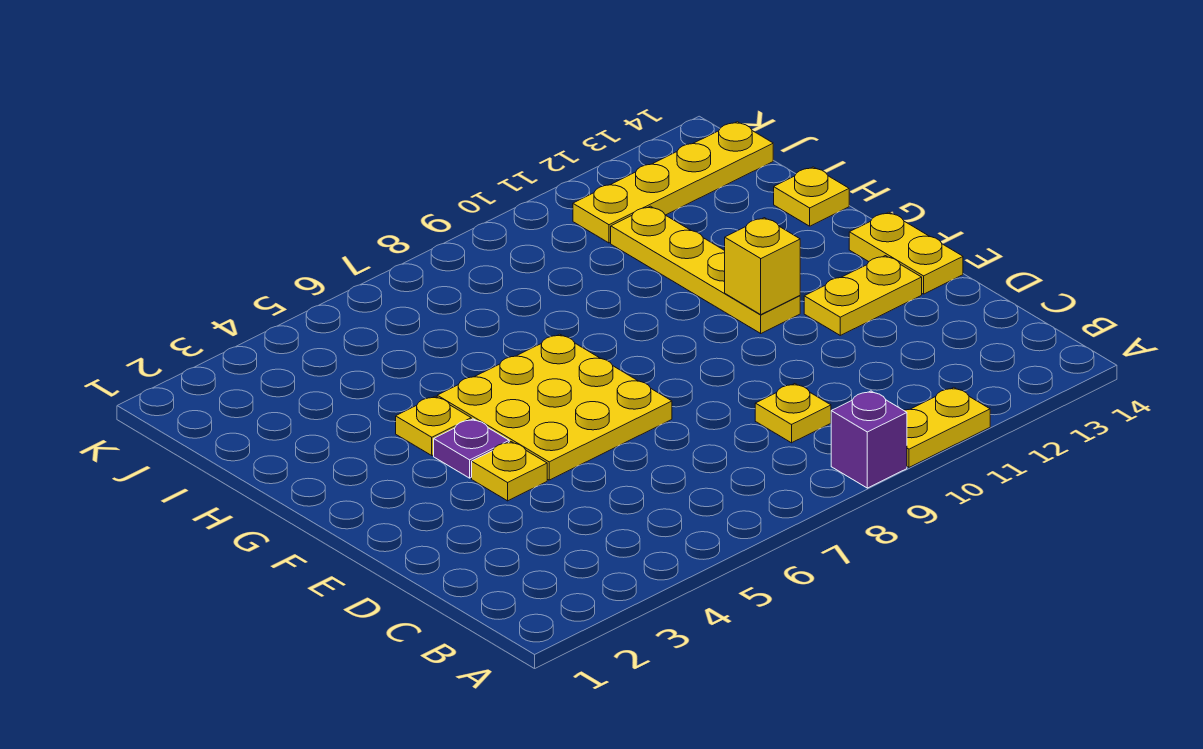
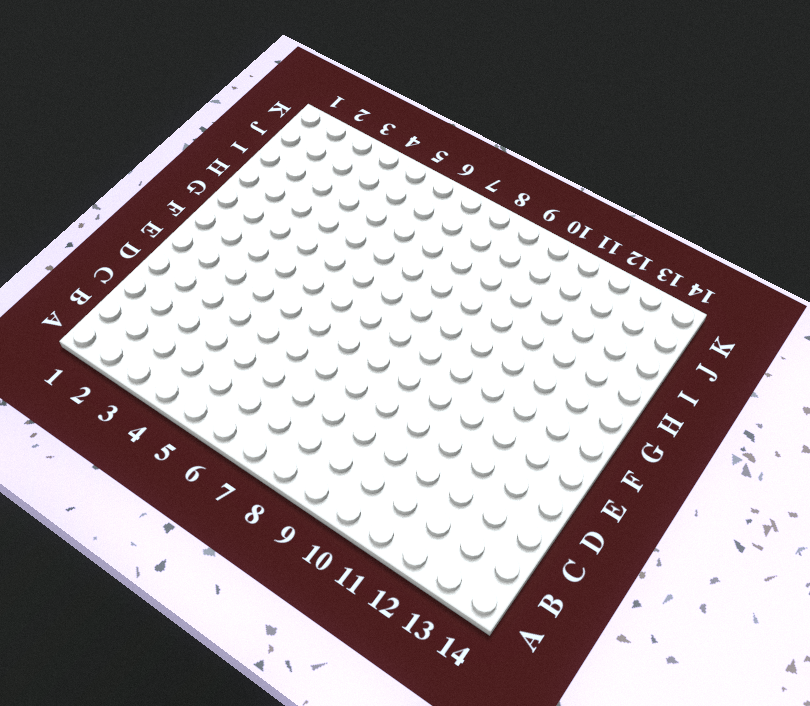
none -> purple 1x1 brick [831,391,907,488]
none -> yellow 1x2 plate [904,388,990,467]
none -> yellow 1x1 plate [755,384,831,443]

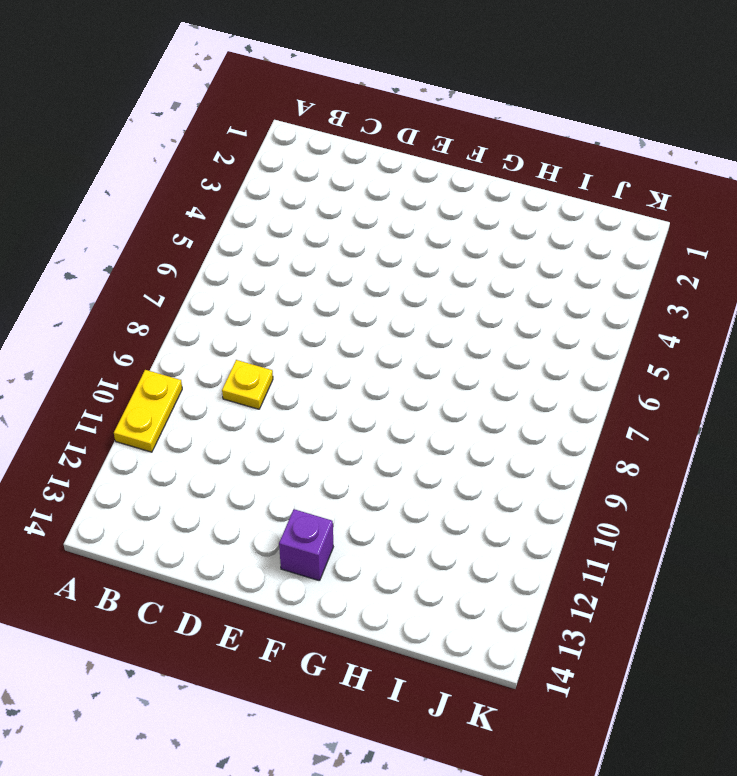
purple 1x1 brick [279,509,333,581] -> purple 1x1 brick moved to [831,391,907,488]
none -> yellow 1x1 plate [472,442,547,501]
none -> yellow 3x3 plate [437,334,672,480]
none -> yellow 1x2 plate [804,256,922,335]

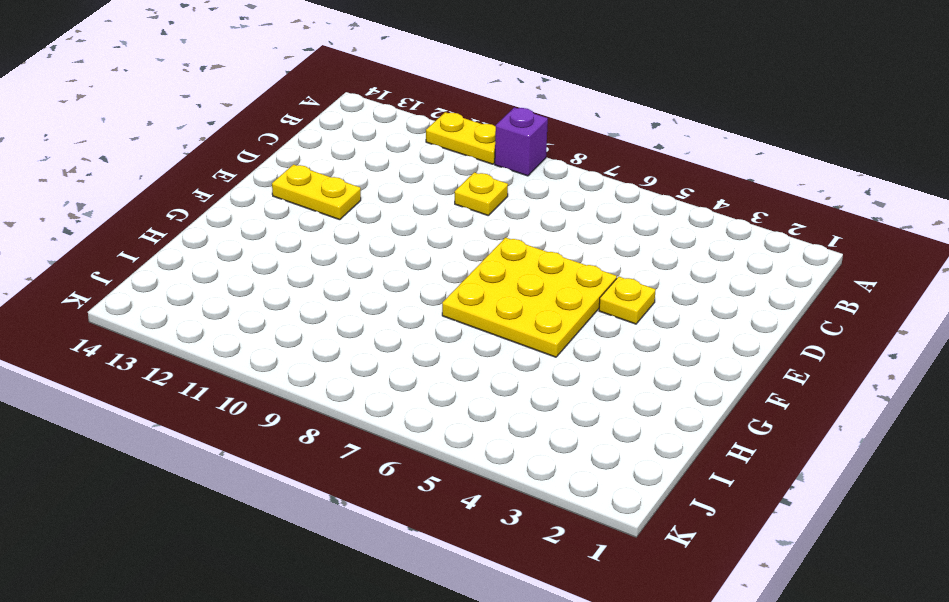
none -> yellow 1x2 plate [849,212,963,294]
none -> purple 1x1 plate [434,419,509,478]
none -> yellow 1x4 plate [611,206,800,333]

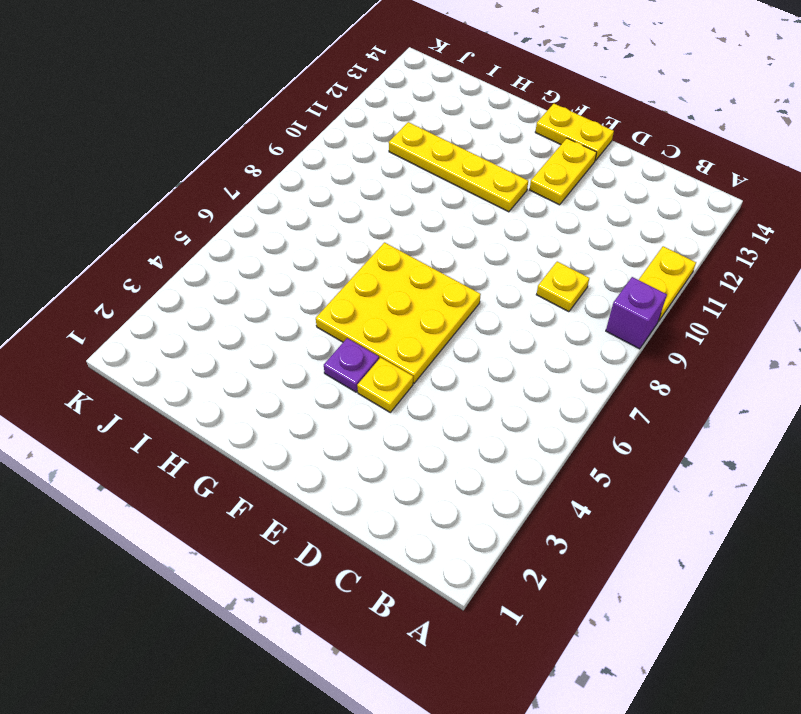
none -> yellow 1x1 plate [396,396,471,455]
none -> yellow 1x1 plate [774,167,849,226]
none -> yellow 1x4 plate [573,122,773,243]

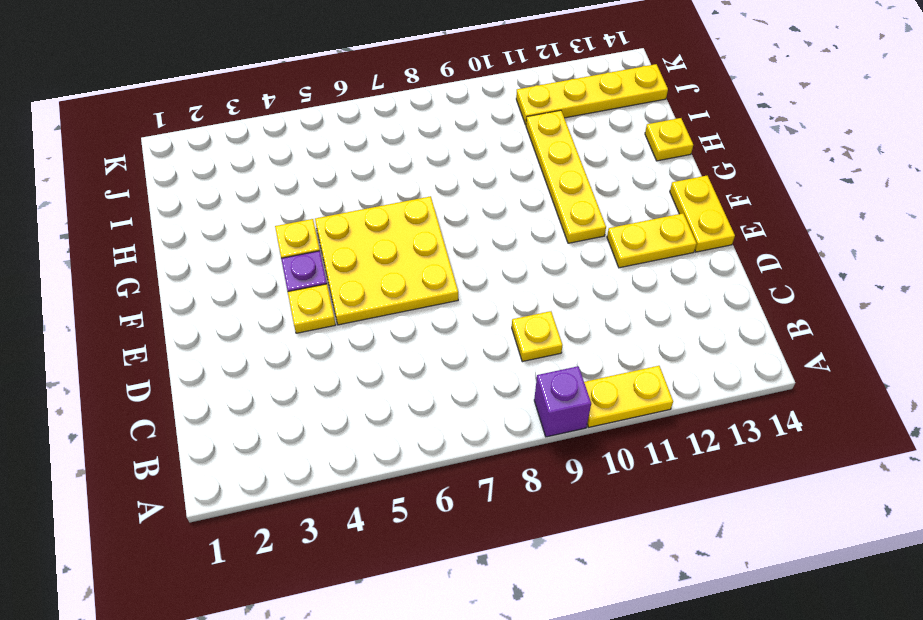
none -> yellow 1x1 brick [725,218,800,314]

